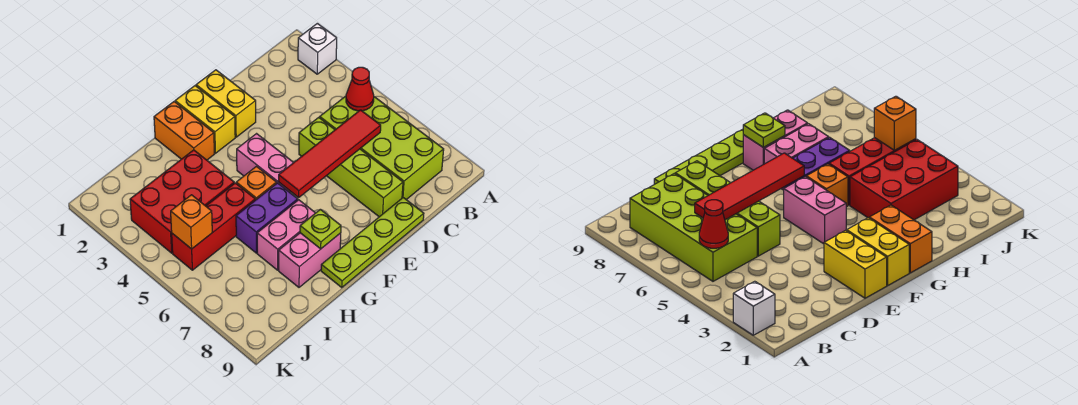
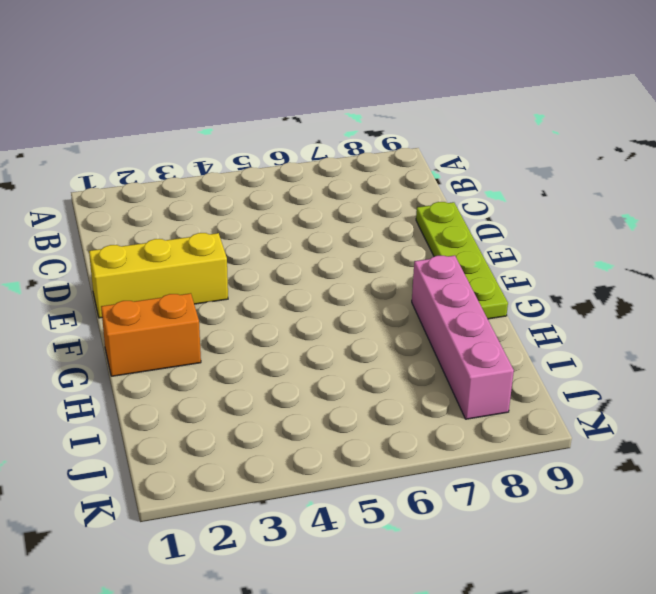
yellow 1x3 brick [89,233,228,318] -> yellow 1x2 brick [196,70,256,137]
pink 1x4 brick [412,255,514,419] -> pink 1x2 brick [279,233,341,287]
none -> white 1x1 brick [298,23,337,74]
none -> lime 2x4 brick [320,96,444,200]
none -> lime 1x4 brick [299,117,403,217]

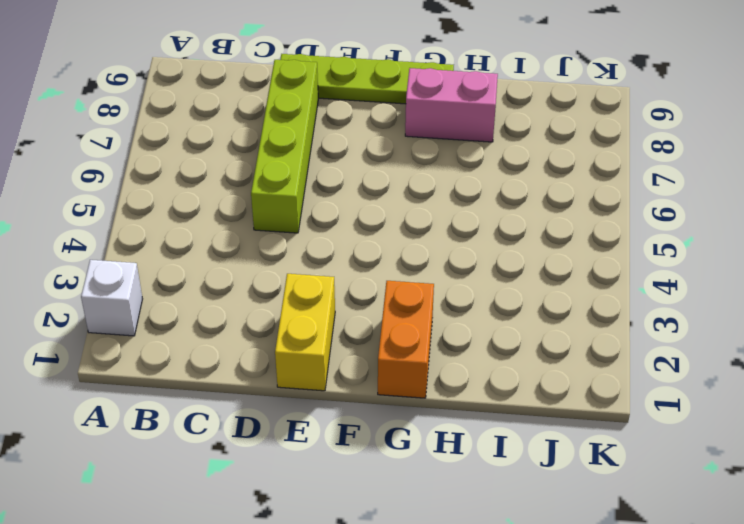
none -> lime 2x4 brick [320,96,444,200]
none -> yellow 1x2 brick [175,86,235,153]
none -> pink 1x2 brick [237,134,294,192]

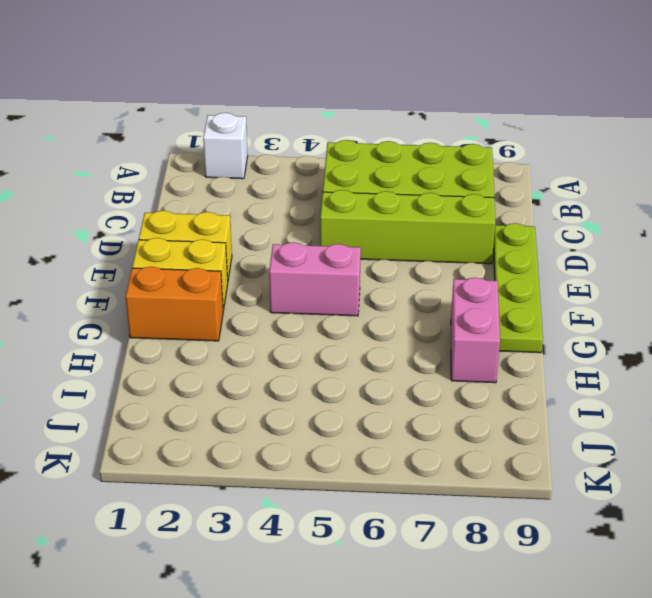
none -> orange 1x1 brick [236,166,276,200]
none -> purple 1x2 brick [236,183,298,253]
none -> pink 1x2 brick [257,200,315,270]

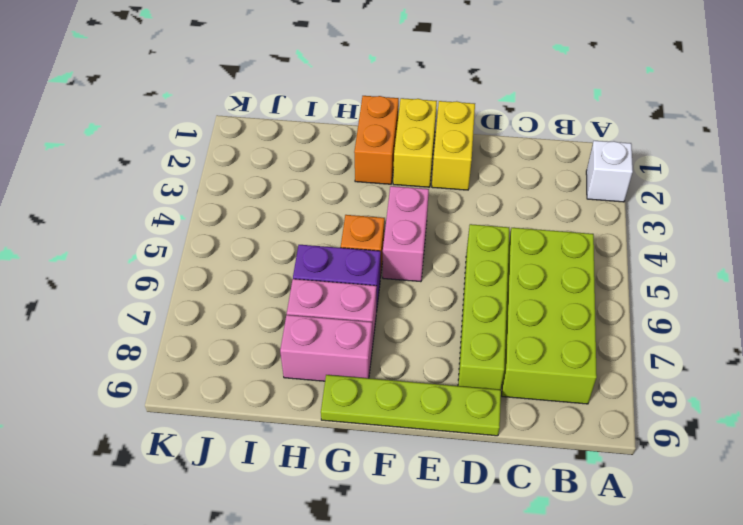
none -> red 2x3 brick [130,150,234,253]
none -> red 1x3 brick [172,183,255,270]
none -> red 1x1 cone [346,67,374,111]

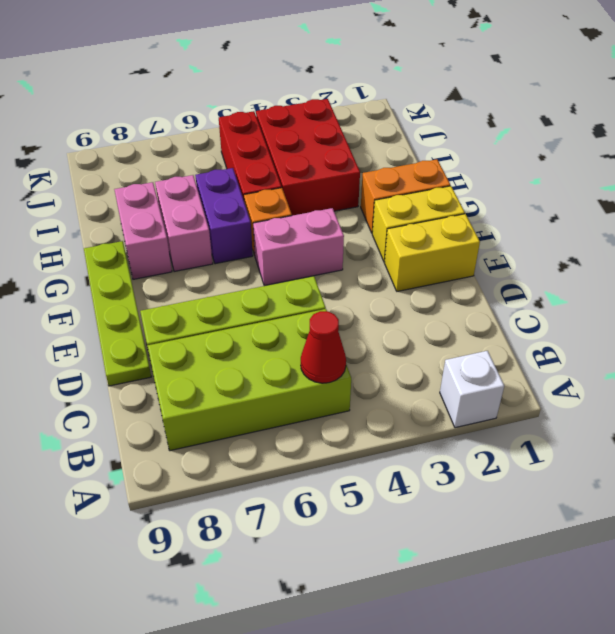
none -> red 1x4 tile [278,110,381,197]
none -> lime 1x1 plate [300,209,341,249]
none -> orange 1x1 brick [171,195,212,249]

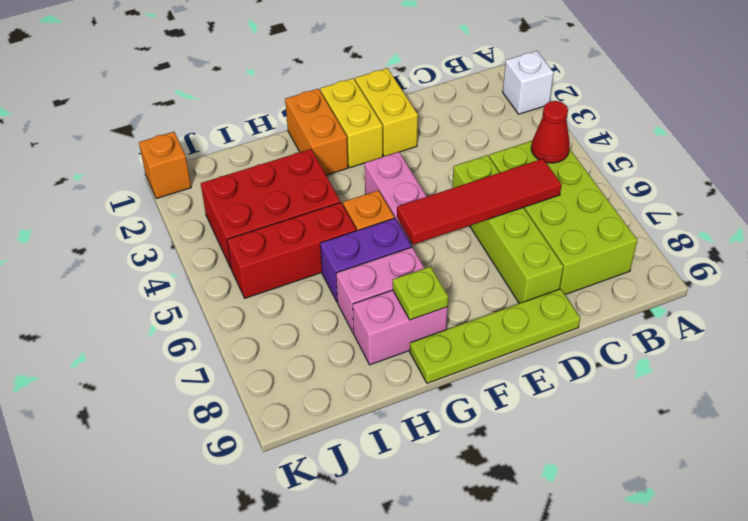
orange 1x1 brick [139,132,191,199] -> orange 1x1 brick moved to [171,195,212,249]

